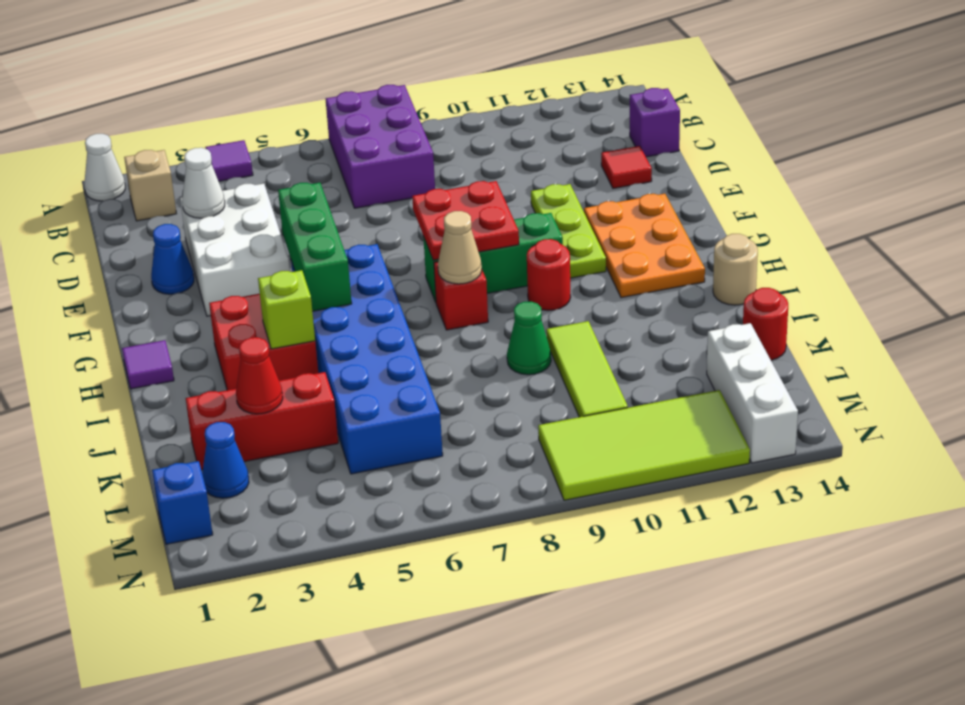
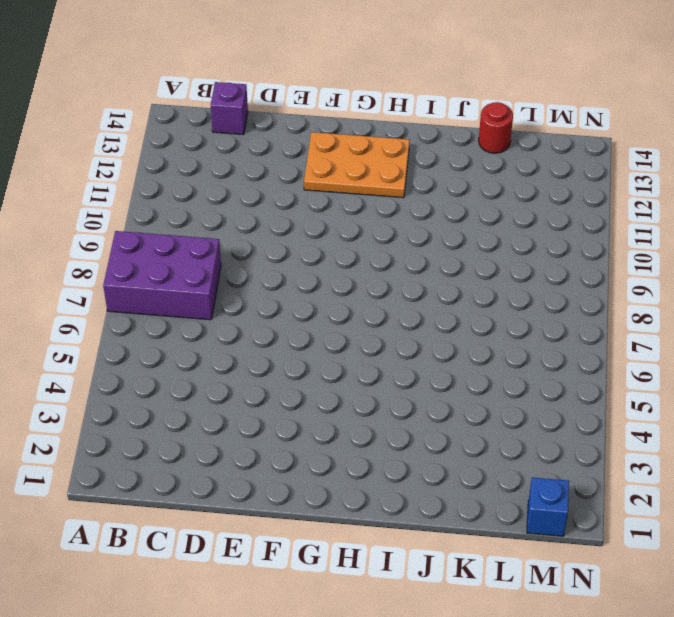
none -> white 1x1 cone [84,134,125,201]
none -> purple 1x1 tile [205,140,253,181]
none -> tan 1x1 brick [124,150,176,221]
none -> white 2x3 brick [180,183,290,316]

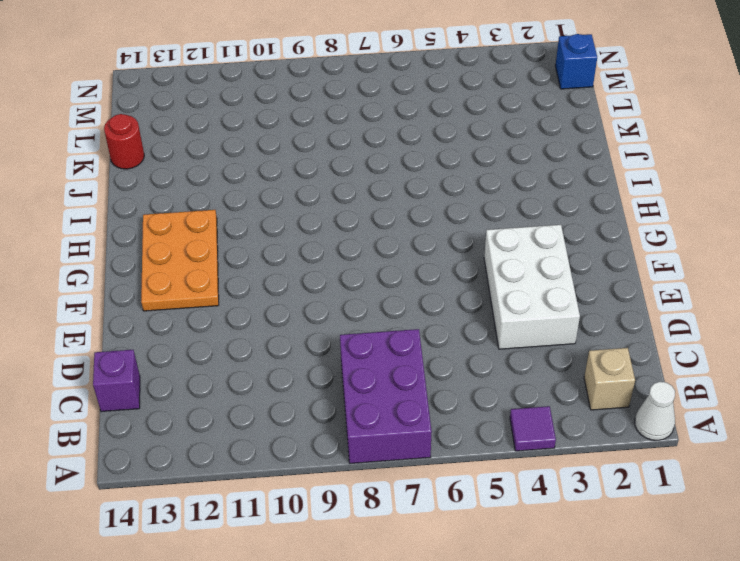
none -> red 1x1 tile [601,146,652,188]
none -> blue 1x1 cone [151,224,194,294]
none -> lime 1x3 plate [531,184,606,278]
none -> blue 2x6 brick [291,244,443,474]

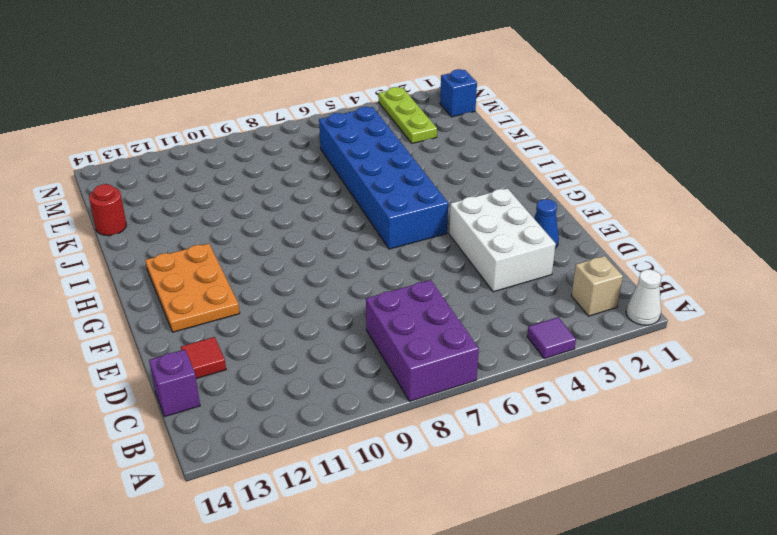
lime 1x3 plate [378,87,437,143] -> lime 1x3 plate moved to [531,184,606,278]
none -> green 1x3 brick [423,213,563,302]
none -> purple 1x1 tile [122,340,174,389]
none -> red 2x2 brick [209,294,318,390]
none -> red 1x1 brick [434,261,488,330]

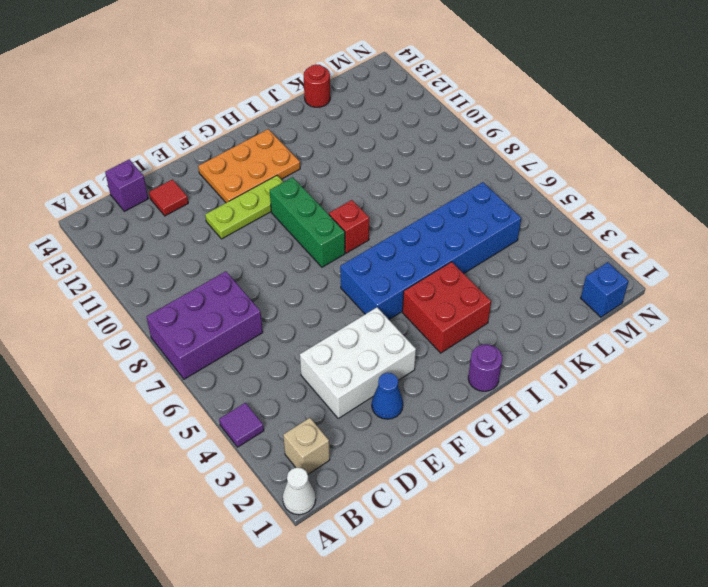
purple 1x1 round brick [468,344,502,391] -> purple 1x1 tile [122,340,174,389]
none -> red 1x1 round brick [527,239,571,311]
none -> tan 1x1 round brick [713,234,758,305]
none -> green 1x1 cone [507,302,551,375]
none -> lime 1x3 tile [546,321,628,417]

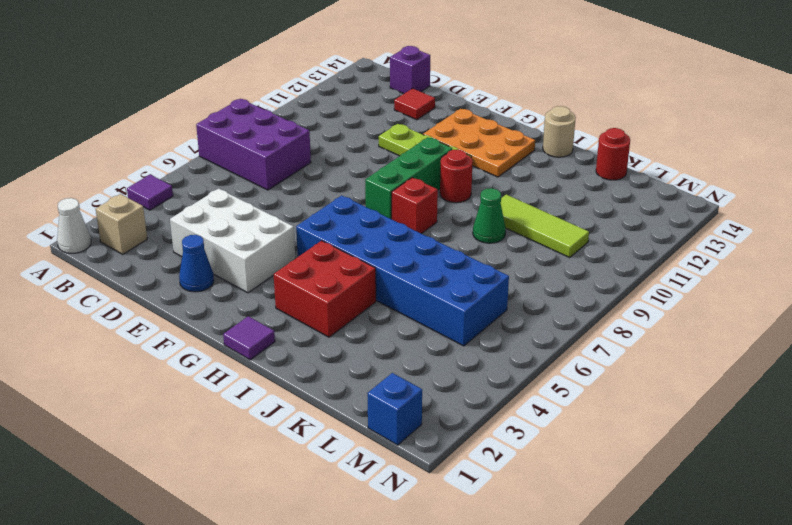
none -> red 1x3 brick [186,372,338,470]
none -> blue 1x1 cone [202,422,249,498]
none -> white 1x3 brick [707,323,798,463]
none -> lime 2x4 tile [538,390,750,500]

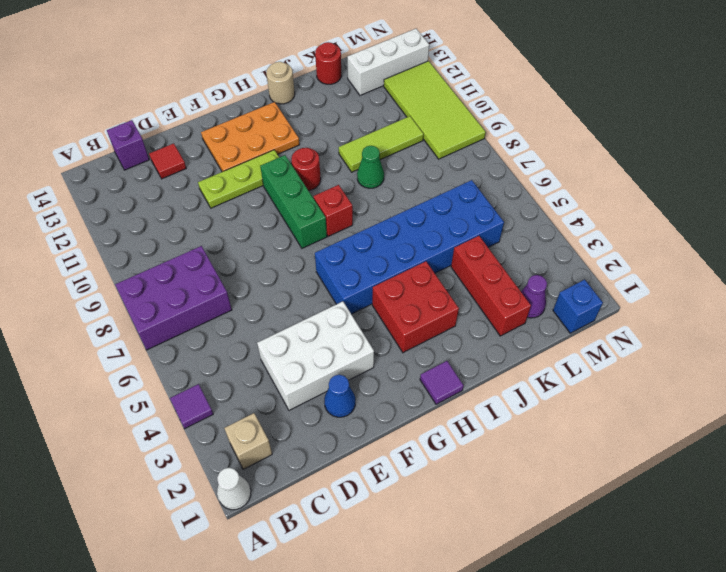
purple 1x1 cone [521,275,547,318] -> blue 1x1 cone [202,422,249,498]
none -> white 1x1 cone [182,148,225,218]
none -> green 1x3 brick [278,183,352,311]
none -> red 2x2 plate [412,181,519,260]
none -> tan 1x1 cone [438,211,482,284]

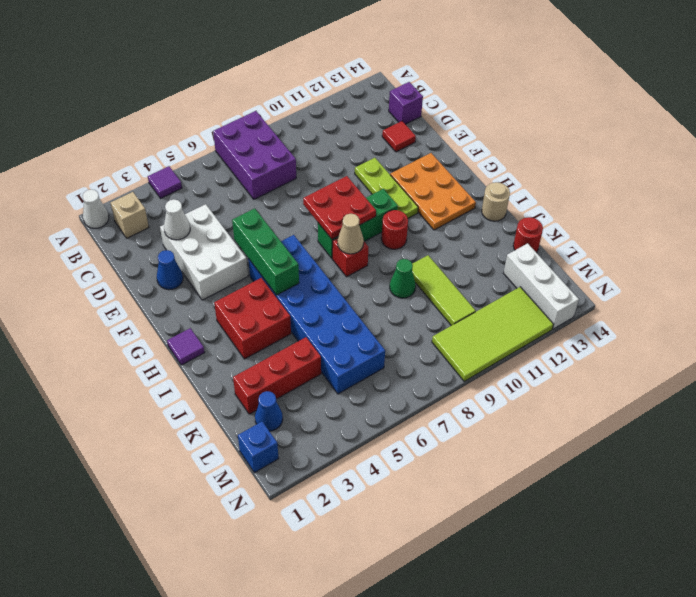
none -> lime 1x1 brick [258,270,315,349]
none -> red 1x1 cone [236,337,283,414]

